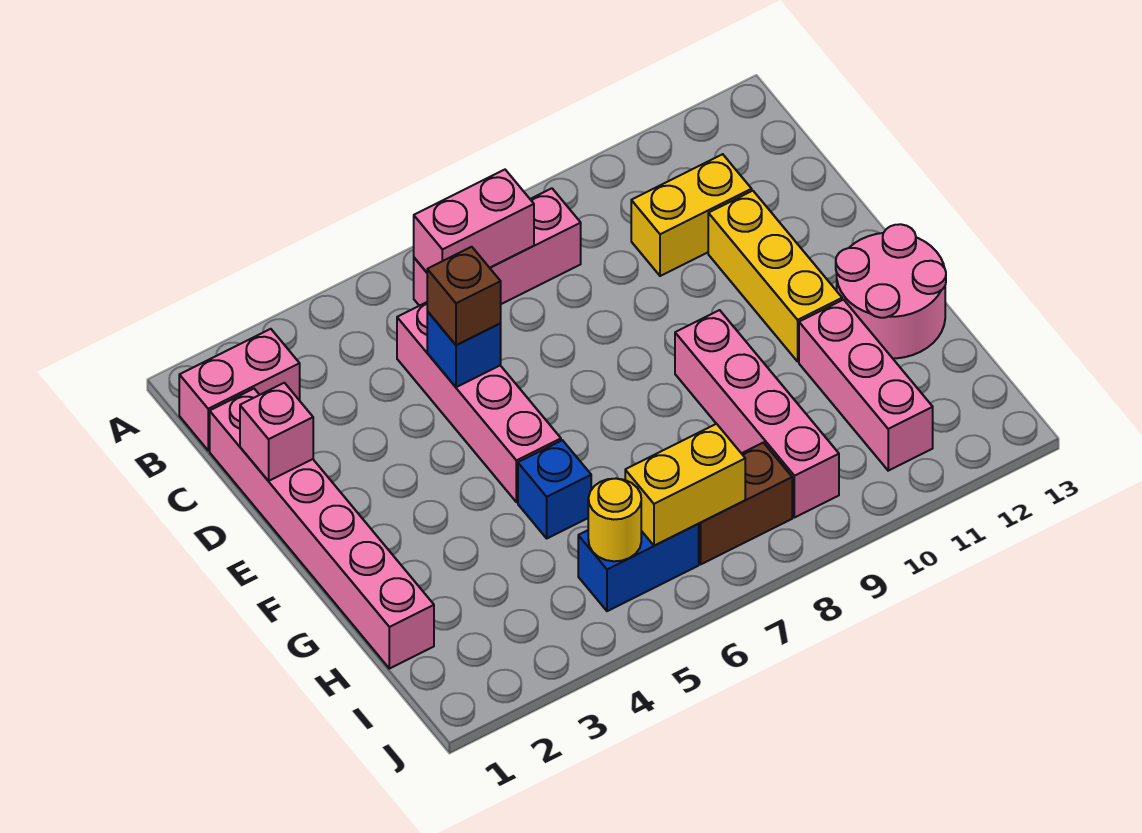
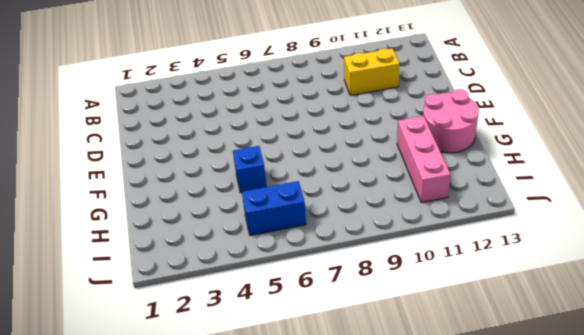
none -> pink 1x2 brick [179,329,300,450]
none -> pink 1x3 brick [414,188,581,306]
none -> pink 1x6 brick [210,389,434,669]

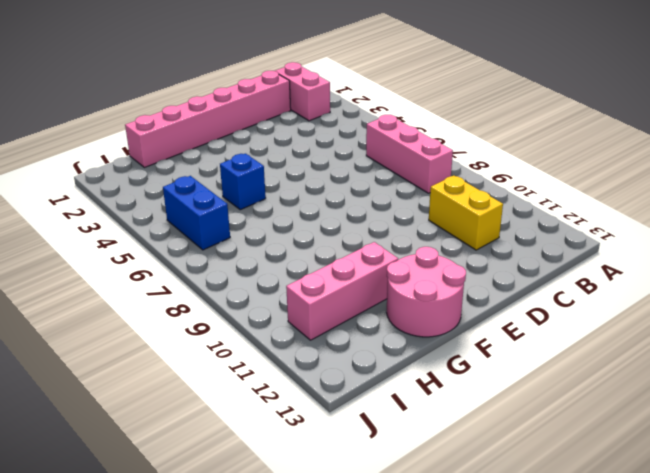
none -> pink 1x4 brick [397,302,561,502]
none -> yellow 1x3 brick [708,191,842,361]
none -> pink 1x4 brick [675,310,839,518]

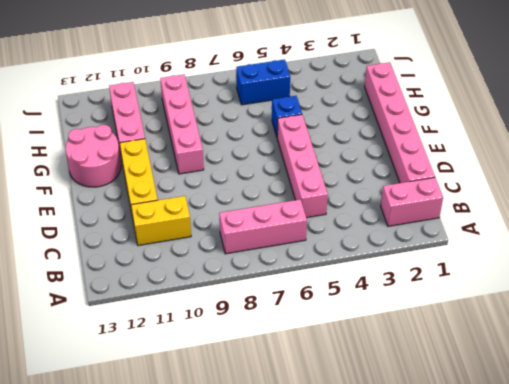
none -> brown 1x2 brick [699,443,792,564]
none -> pink 1x2 brick [414,170,534,272]
none -> pink 1x1 brick [240,383,313,481]

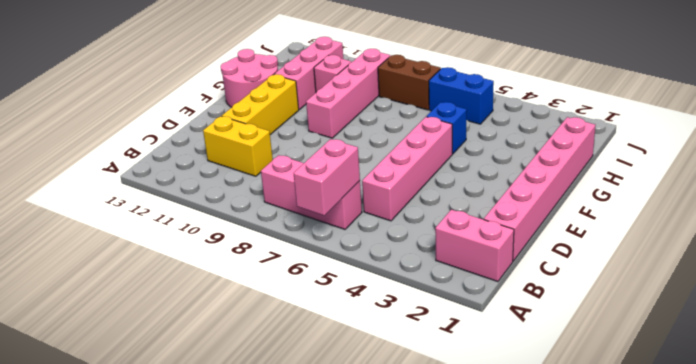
pink 1x2 brick [293,139,360,215] -> pink 1x2 brick turned to [414,170,534,272]
pink 1x1 brick [314,55,351,92] -> pink 1x1 brick moved to [240,383,313,481]
none -> blue 1x1 brick [427,311,501,387]
none -> yellow 1x1 round brick [588,479,641,561]
none -> yellow 1x2 brick [625,424,745,546]

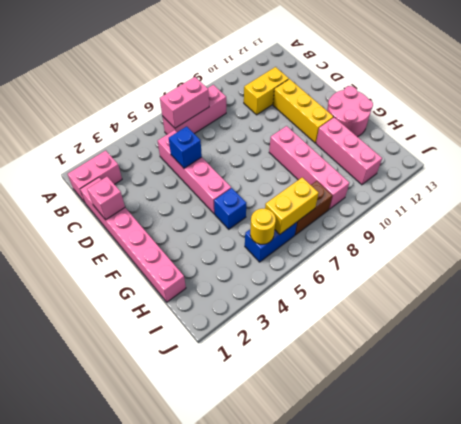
none -> brown 1x1 brick [427,247,501,345]

